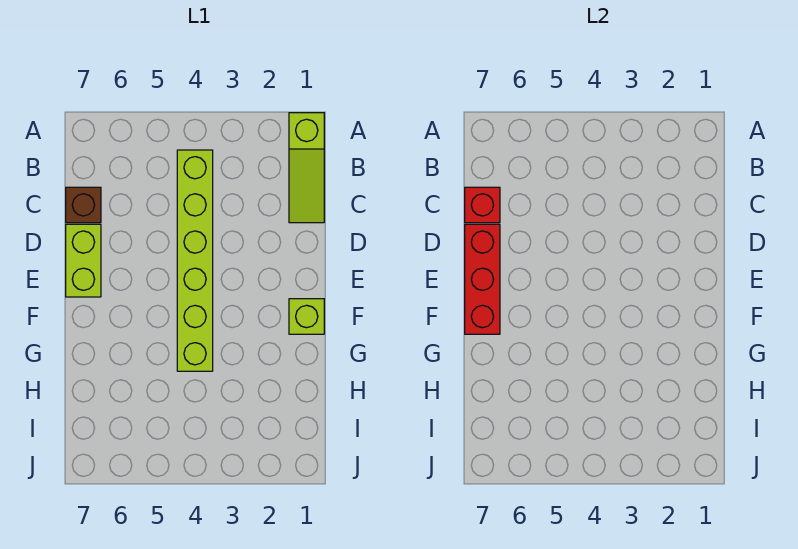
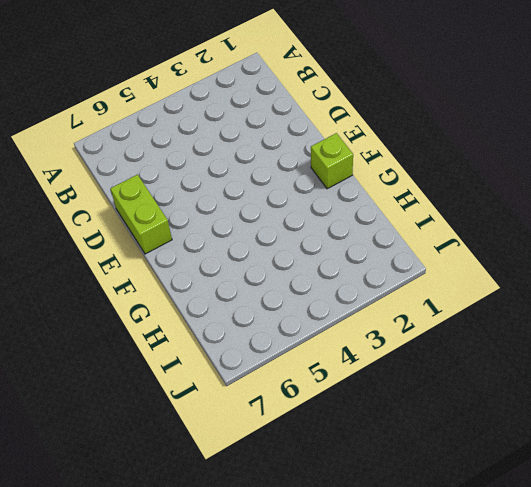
none -> lime 1x3 slope [289,113,324,223]
none -> lime 1x6 brick [177,150,213,371]

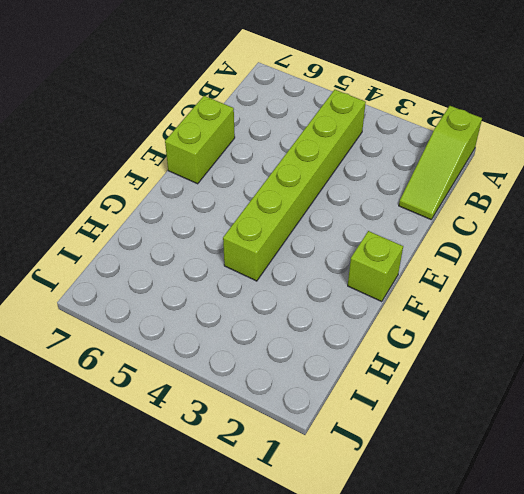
none -> brown 1x1 brick [66,187,101,223]
none -> red 1x1 brick [465,187,500,223]

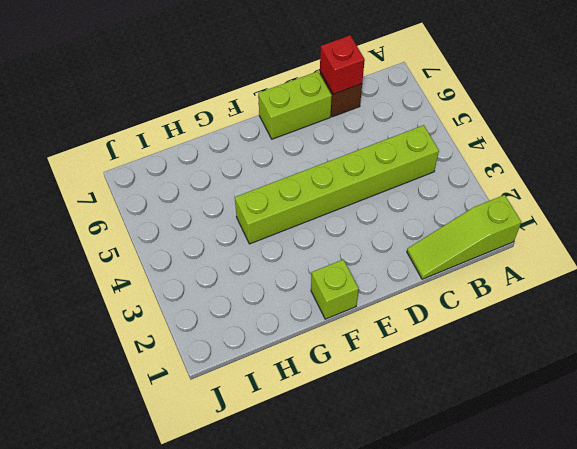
none -> red 1x3 brick [465,224,500,334]

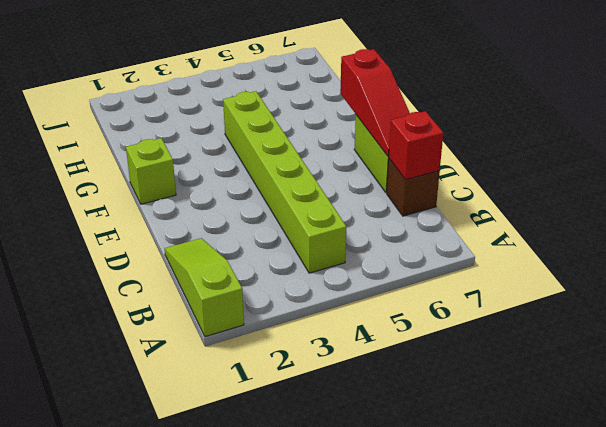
red 1x3 slope [340,49,410,156] -> red 1x3 brick [465,224,500,334]

